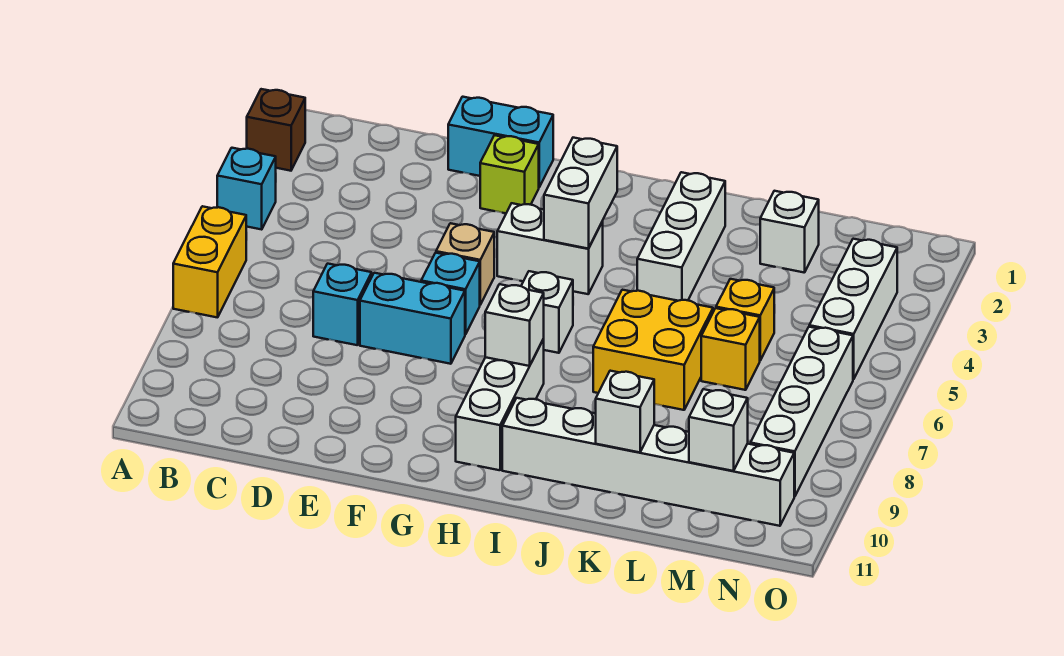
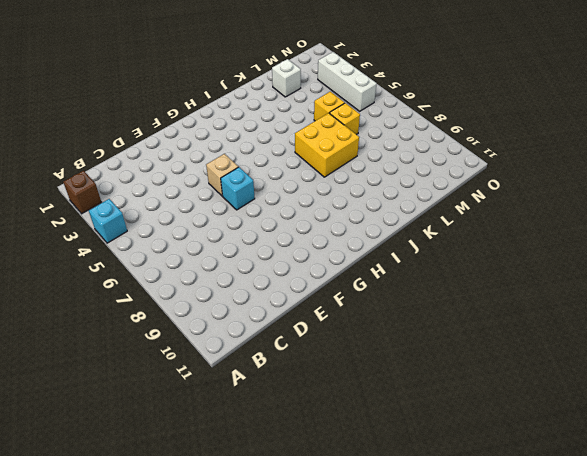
none -> yellow 1x2 brick [173,206,246,318]
none -> cyan 1x1 brick [313,264,372,345]
none -> cyan 1x2 brick [448,97,553,187]

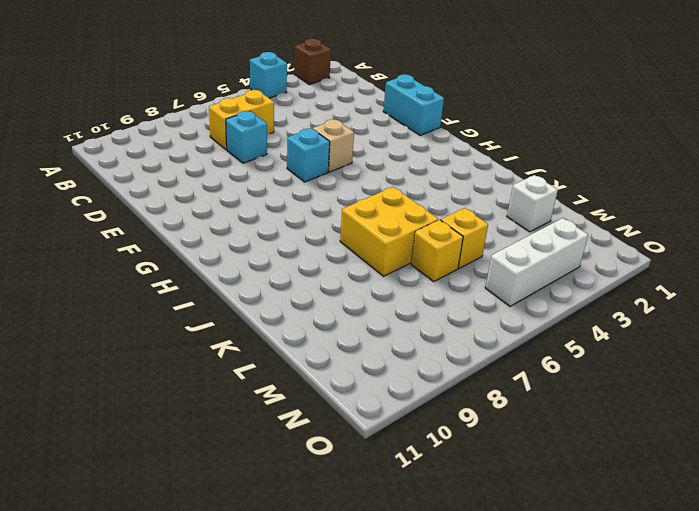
yellow 1x2 brick [209,90,274,150] -> yellow 1x2 brick moved to [173,206,246,318]
none -> cyan 1x2 brick [360,273,465,364]
none -> lime 1x1 brick [480,135,539,213]
none -> white 1x2 brick [497,203,603,294]

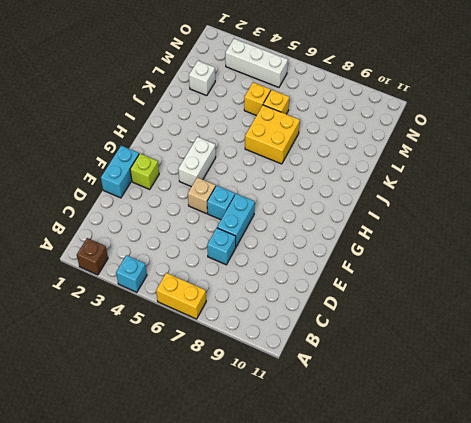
none -> white 1x1 brick [521,271,573,353]
none -> white 1x3 brick [456,339,544,470]
none -> white 1x6 brick [502,398,794,526]

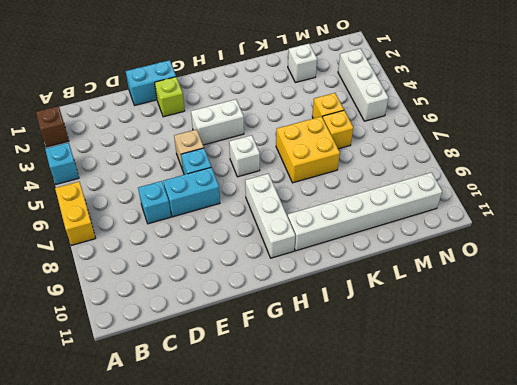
none -> white 1x3 brick [637,172,725,301]
none -> white 1x4 brick [751,327,853,497]
none -> white 1x2 brick [544,138,617,249]

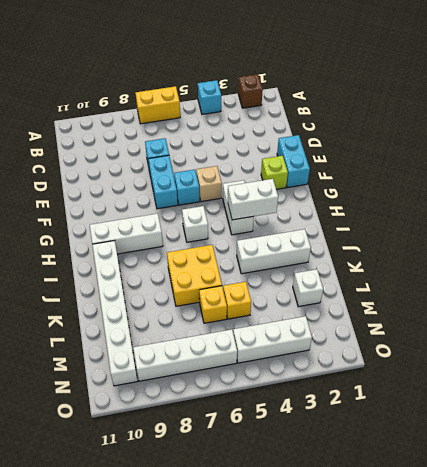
none -> white 1x1 brick [485,284,544,366]
none -> white 1x1 brick [596,371,654,452]
none -> white 1x1 brick [689,389,748,471]

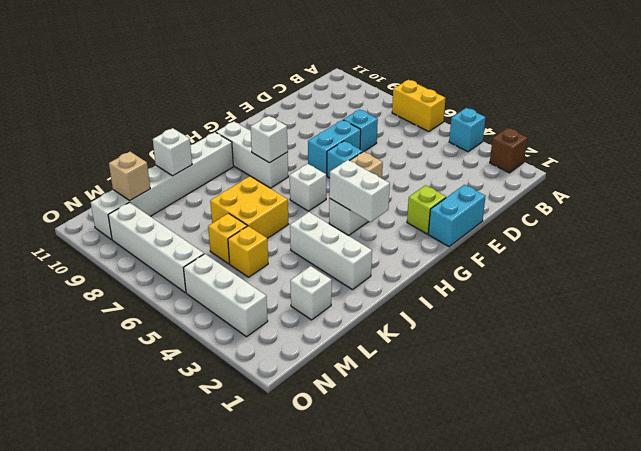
tan 1x1 brick [109,152,150,200] -> white 1x1 brick [689,389,748,471]

